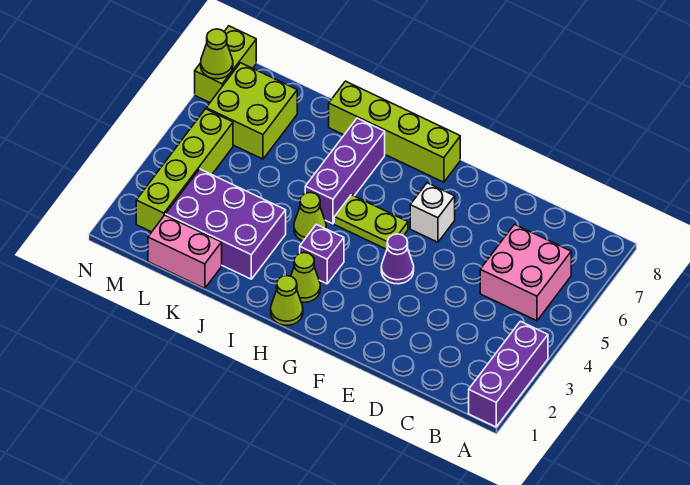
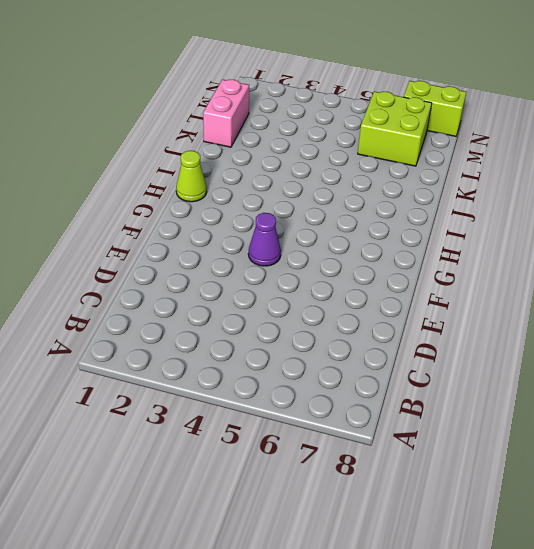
none -> purple 1x3 brick [469,321,548,427]
none -> pink 2x2 brick [480,224,571,321]
none -> white 1x1 brick [410,183,455,242]

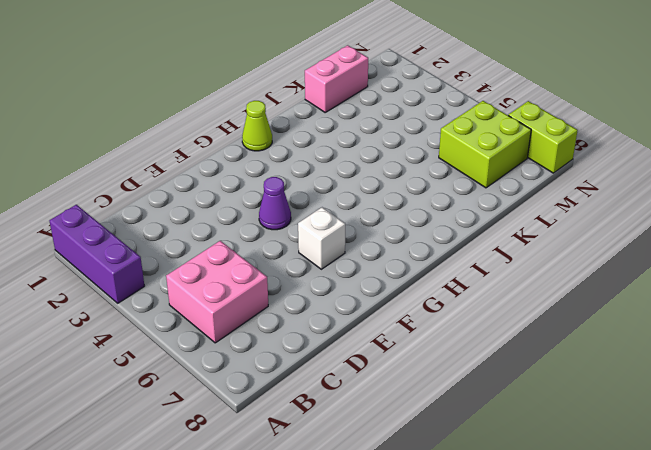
none -> lime 1x2 plate [334,195,408,249]
none -> lime 1x4 brick [329,81,460,182]
none -> lime 1x1 cone [291,253,320,302]

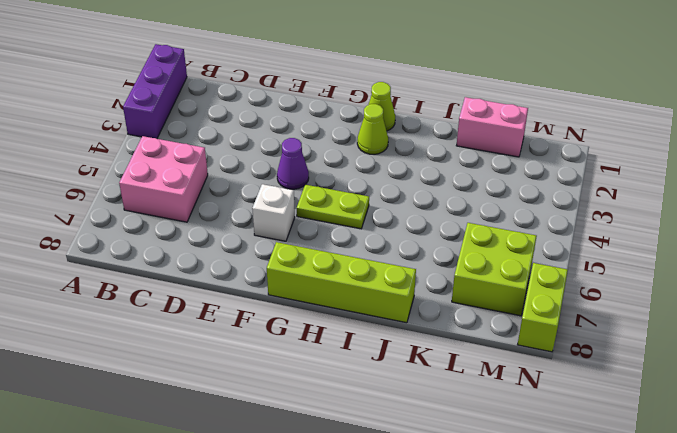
none -> purple 1x1 brick [300,224,344,284]
none -> lime 1x1 cone [294,192,326,241]
none -> purple 1x3 brick [305,118,385,224]

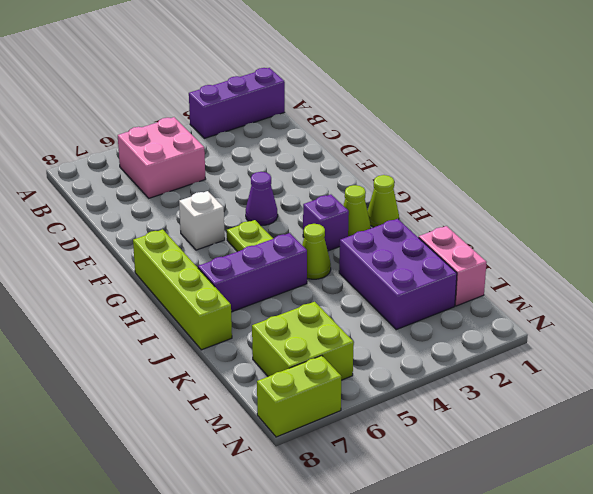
none -> lime 1x4 brick [136,109,233,232]
none -> lime 1x1 cone [201,29,233,79]

